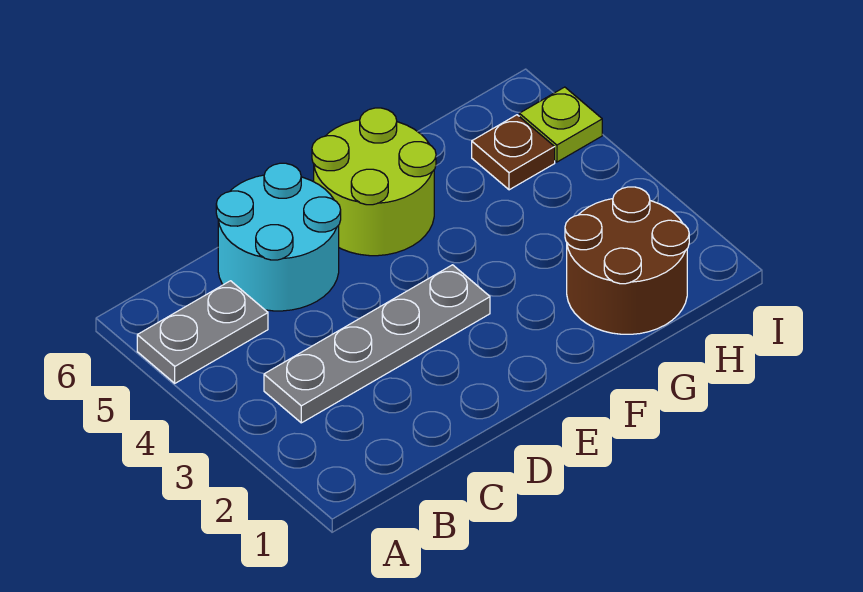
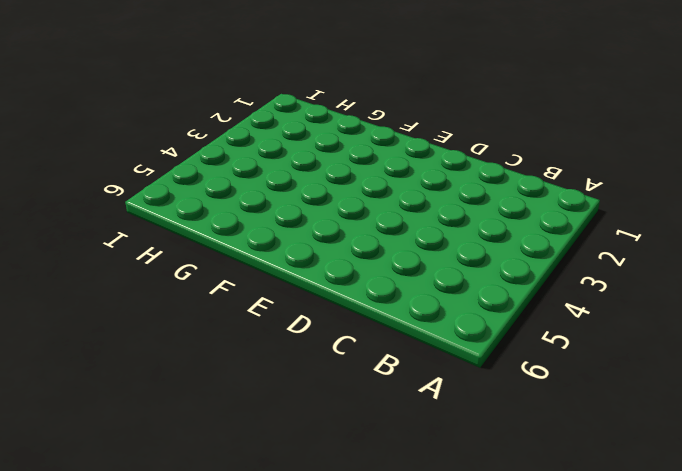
none -> grey 1x2 plate [137,281,268,383]
none -> grey 1x4 plate [264,265,490,423]

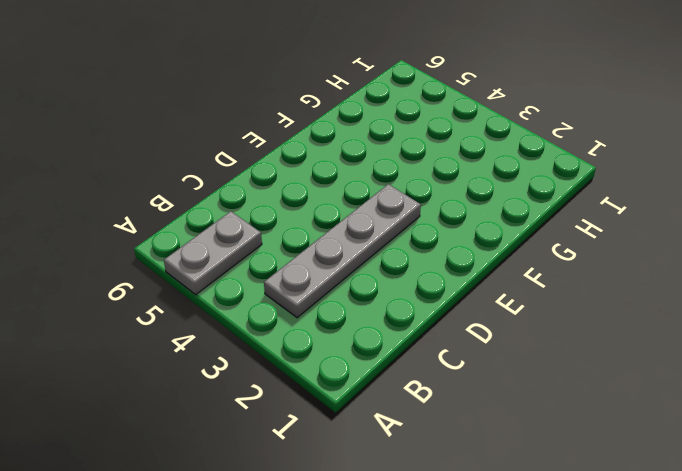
none -> cyan 2x2 round brick [216,163,341,311]
none -> lime 2x2 round brick [312,108,436,256]

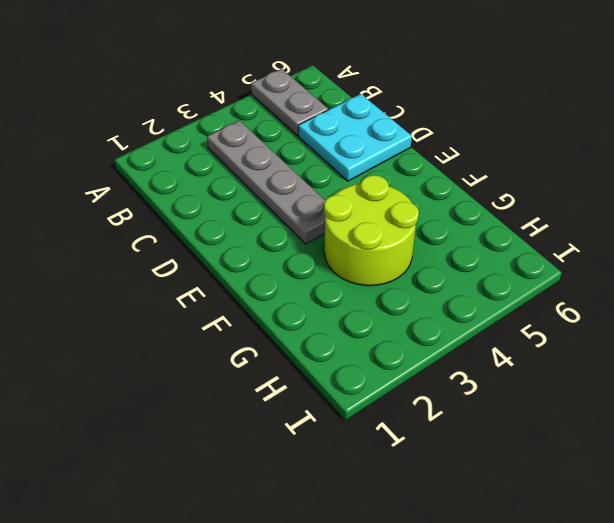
cyan 2x2 plate [298,94,412,181] -> cyan 2x2 round brick [216,163,341,311]
lime 2x2 round brick [324,175,419,286] -> lime 2x2 round brick moved to [312,108,436,256]
none -> brown 2x2 round brick [565,187,689,334]
none -> brown 1x1 plate [472,115,555,190]

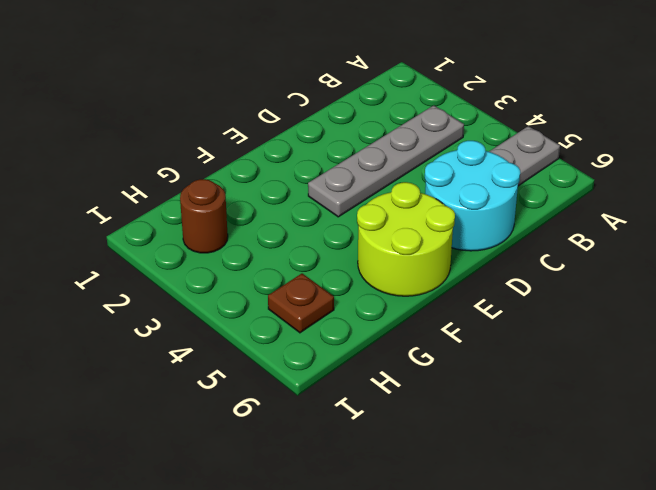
brown 1x1 round brick [180,179,228,253] -> brown 2x2 round brick [565,187,689,334]
none -> lime 1x1 plate [519,87,602,162]

